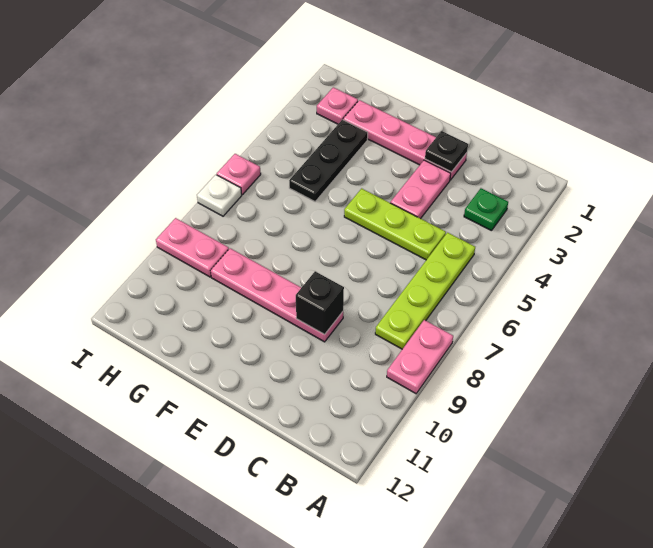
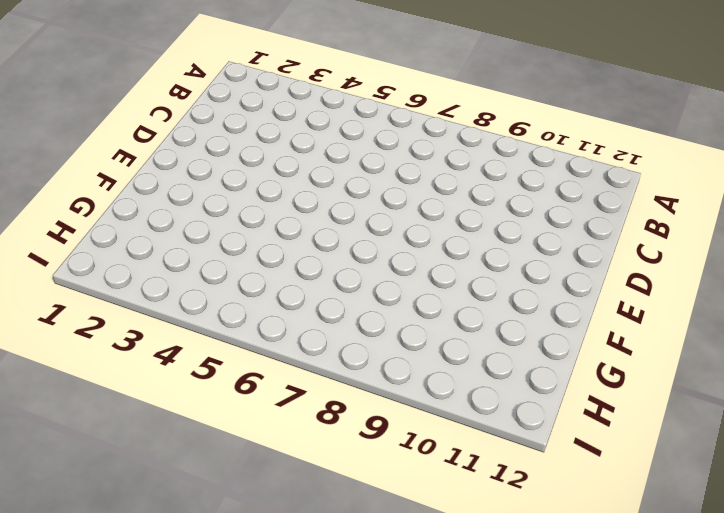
none -> pink 1x2 plate [387,320,453,393]
none -> green 1x1 plate [464,188,508,231]
none -> lime 1x4 plate [375,233,475,349]

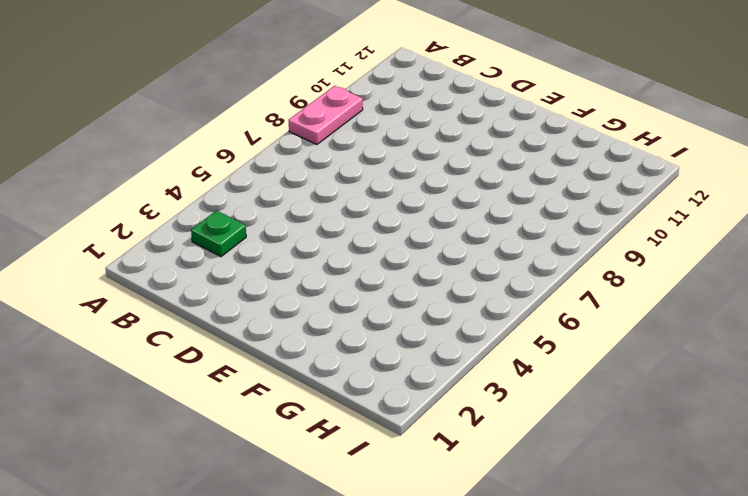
none -> lime 1x4 plate [375,233,475,349]
none -> lime 1x3 plate [344,188,446,260]
none -> pink 1x4 plate [343,100,467,180]

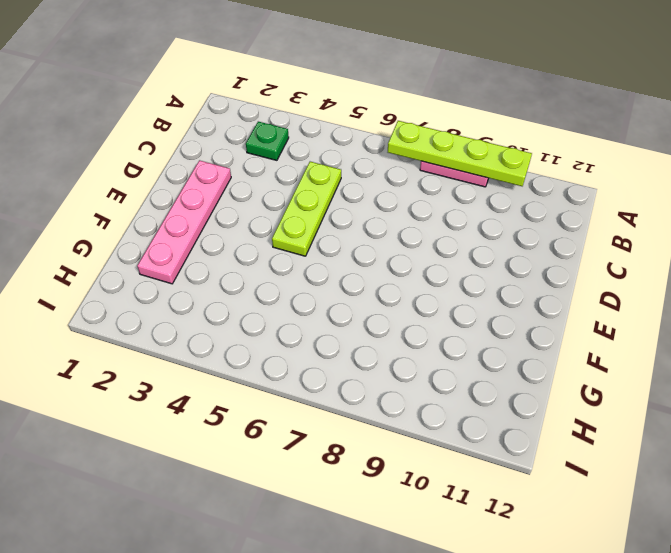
lime 1x4 plate [388,121,532,186] -> lime 1x4 plate moved to [375,233,475,349]
none -> pink 1x2 plate [390,160,451,219]
none -> pink 1x4 plate [211,248,343,342]
none -> black 1x3 plate [289,120,368,201]

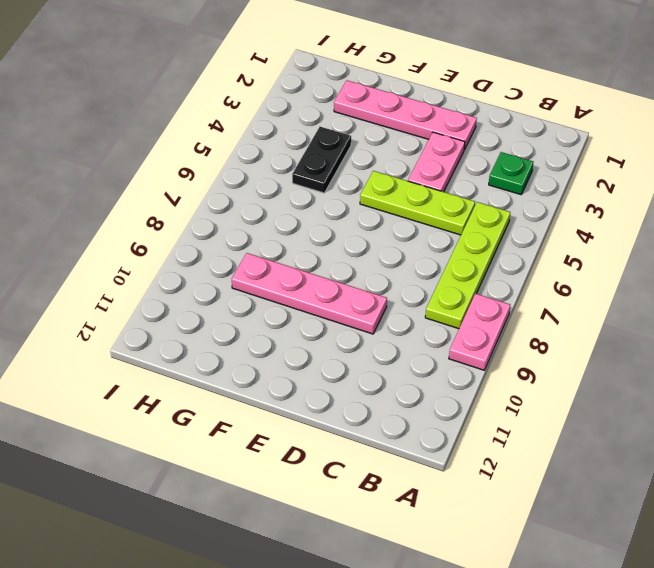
black 1x2 plate [292,127,351,193] -> black 1x3 plate [289,120,368,201]
none -> pink 1x1 plate [317,87,358,124]
none -> pink 1x2 plate [156,218,229,277]
none -> pink 1x1 plate [217,154,261,195]

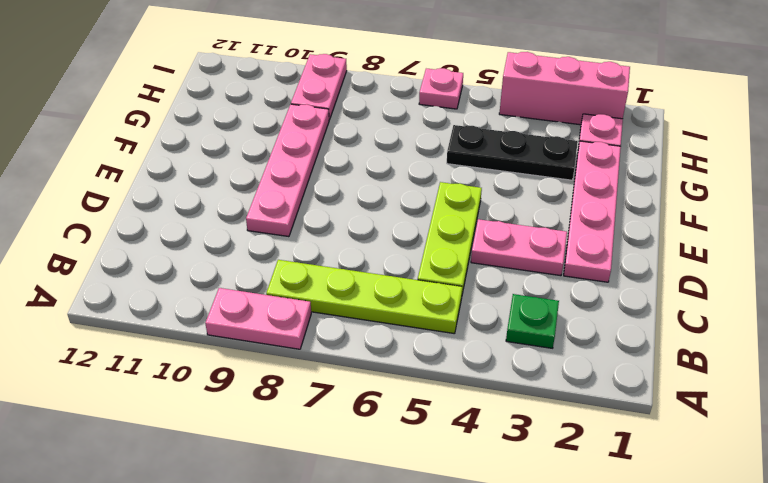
pink 1x3 brick [499,52,630,125] -> none
none -> white 1x1 plate [197,175,242,216]
none -> black 1x1 plate [425,131,468,172]
none -> black 1x1 brick [296,271,344,334]

